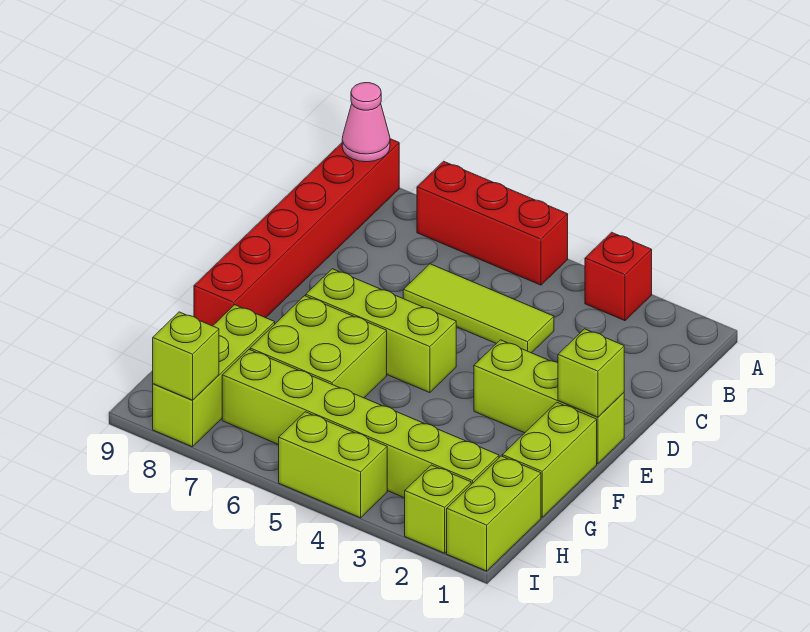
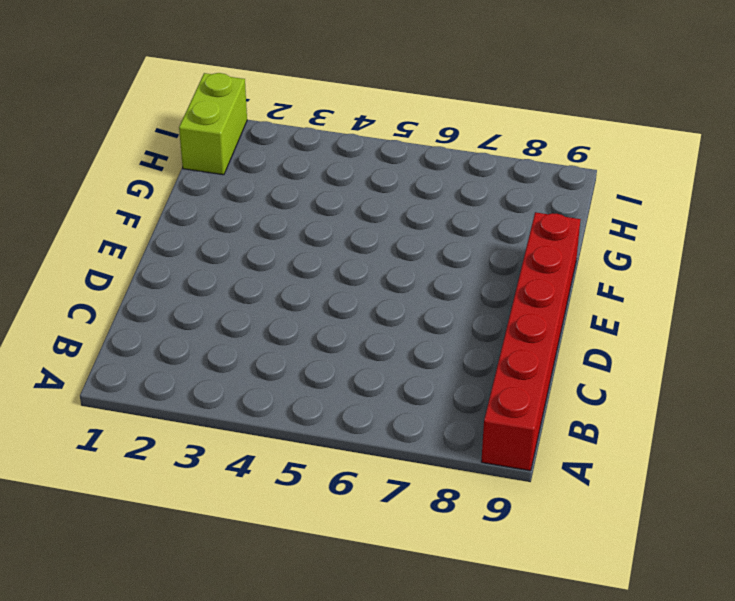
none -> red 1x1 brick [585,232,652,321]
none -> red 1x3 brick [417,161,568,285]
none -> lime 1x3 tile [403,264,554,353]

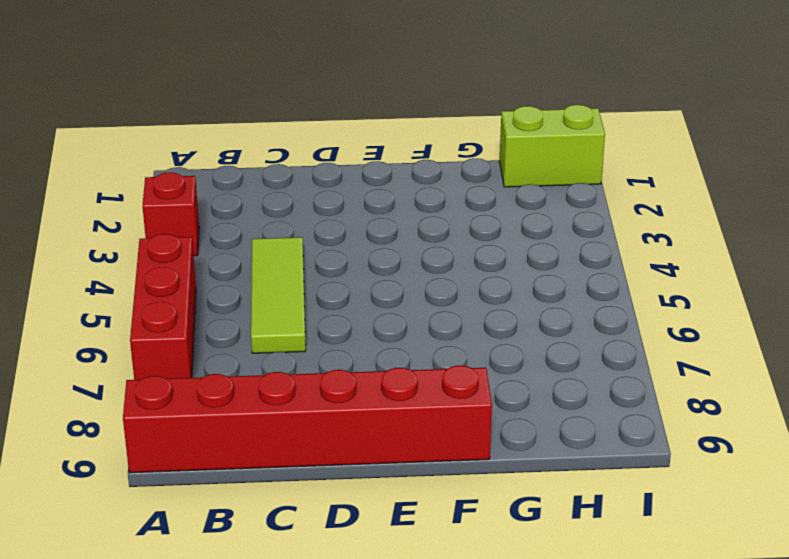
none -> lime 1x3 brick [474,340,624,464]
none -> lime 1x3 brick [306,269,456,393]
none -> lime 1x2 brick [502,402,597,517]

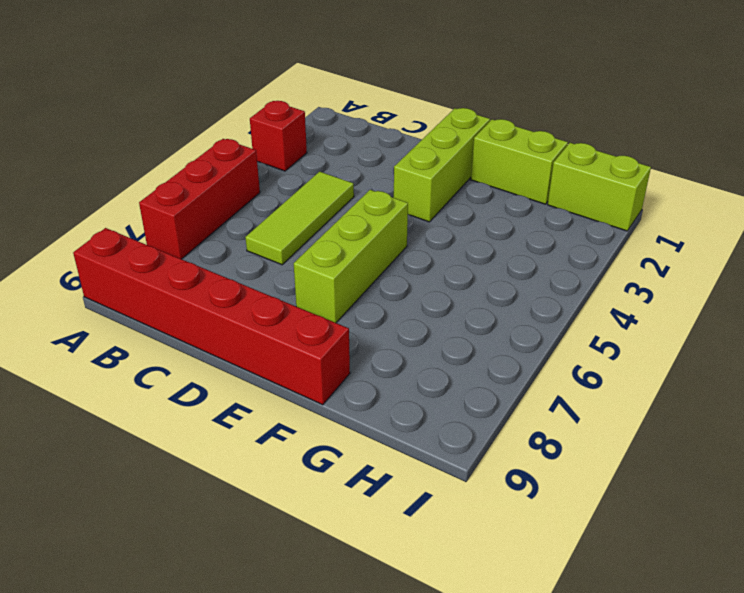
none -> lime 2x2 brick [250,296,387,398]
none -> lime 1x3 brick [153,305,275,447]
none -> lime 1x6 brick [222,350,499,498]

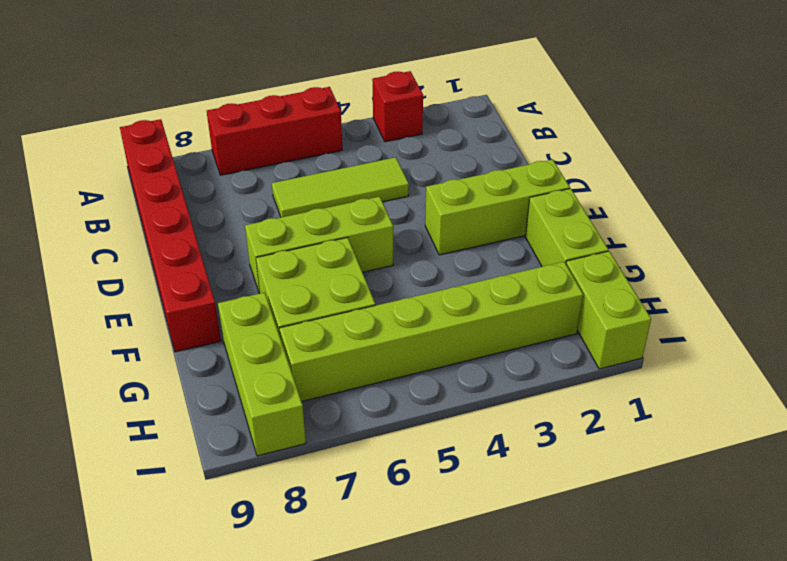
none -> lime 1x1 brick [405,465,471,553]
none -> lime 1x2 brick [279,412,387,518]
none -> pink 1x1 cone [342,83,390,162]

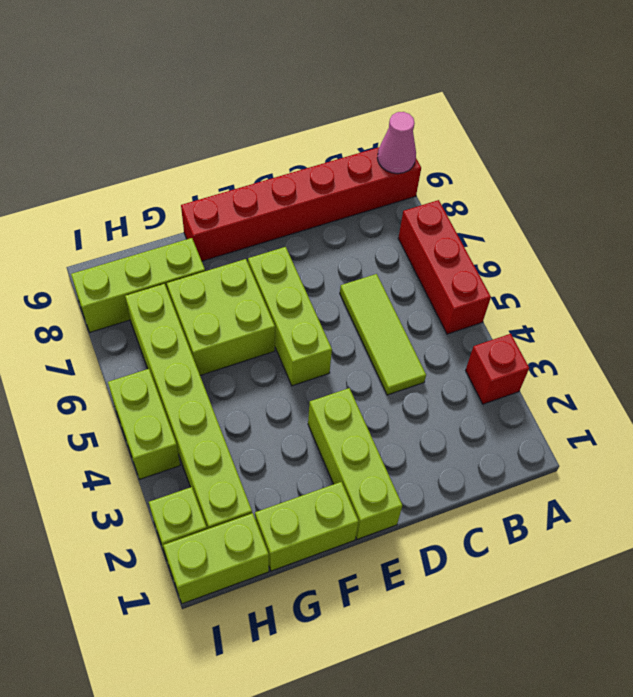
none -> lime 1x1 brick [558,329,624,417]
none -> lime 1x1 brick [153,312,219,400]

